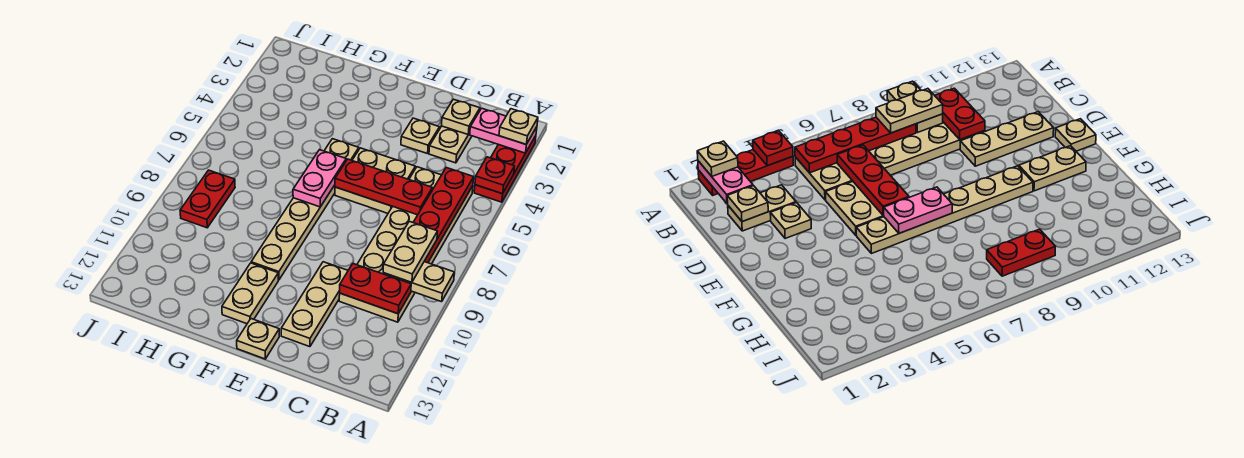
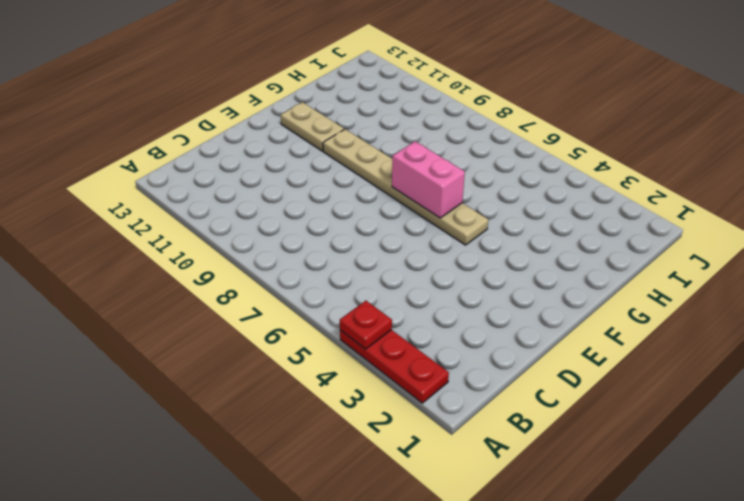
pink 1x2 brick [392,141,465,218] -> pink 1x2 plate [293,150,346,207]
none -> tan 2x6 plate [339,167,473,322]
none -> tan 1x2 plate [429,126,472,163]
none -> tan 1x1 plate [401,118,439,154]

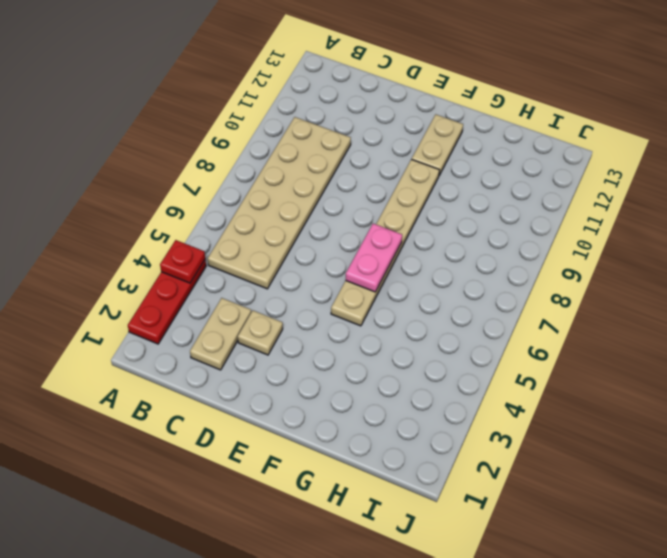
none -> tan 2x2 plate [335,148,415,213]
none -> tan 1x3 plate [281,262,348,347]
none -> tan 1x1 plate [237,319,279,359]

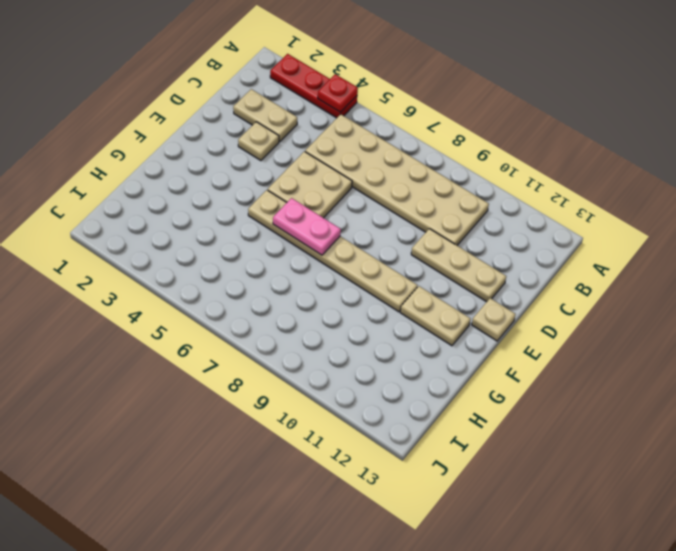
none -> red 1x2 plate [180,170,235,228]
none -> pink 1x2 plate [470,108,537,153]
none -> tan 1x2 plate [383,262,454,302]

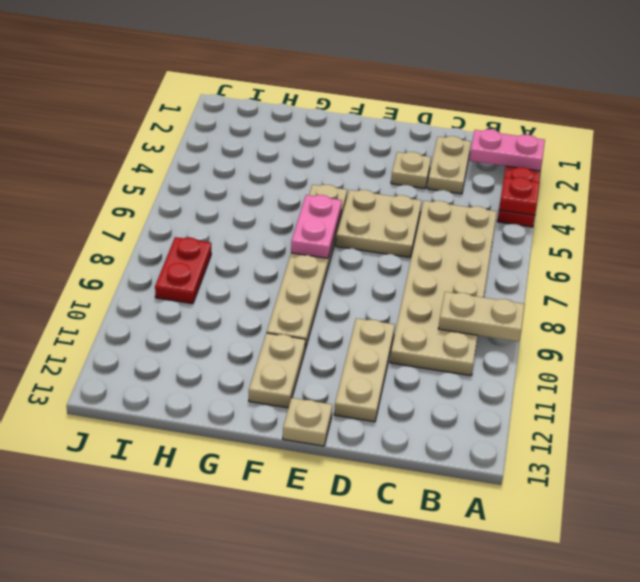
none -> red 1x4 plate [413,168,474,263]
none -> red 1x2 plate [340,264,411,314]
none -> tan 1x1 plate [441,99,480,134]

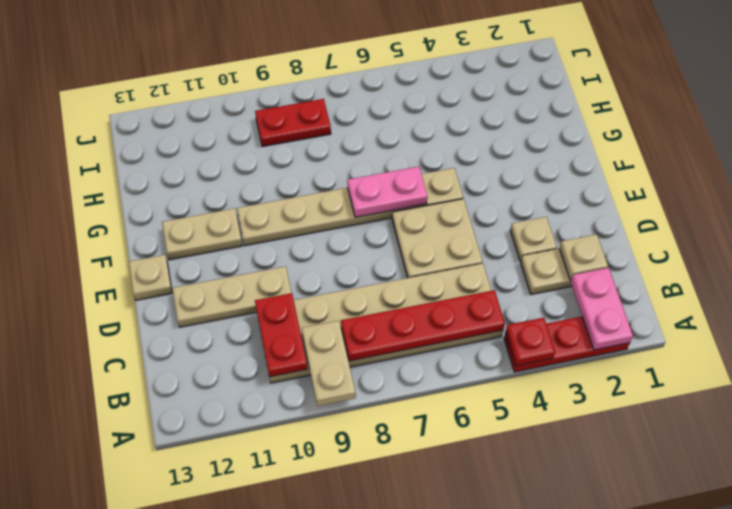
none -> red 1x3 plate [335,159,432,215]
none -> tan 1x1 plate [499,109,538,144]
none -> tan 1x2 plate [383,221,438,282]

